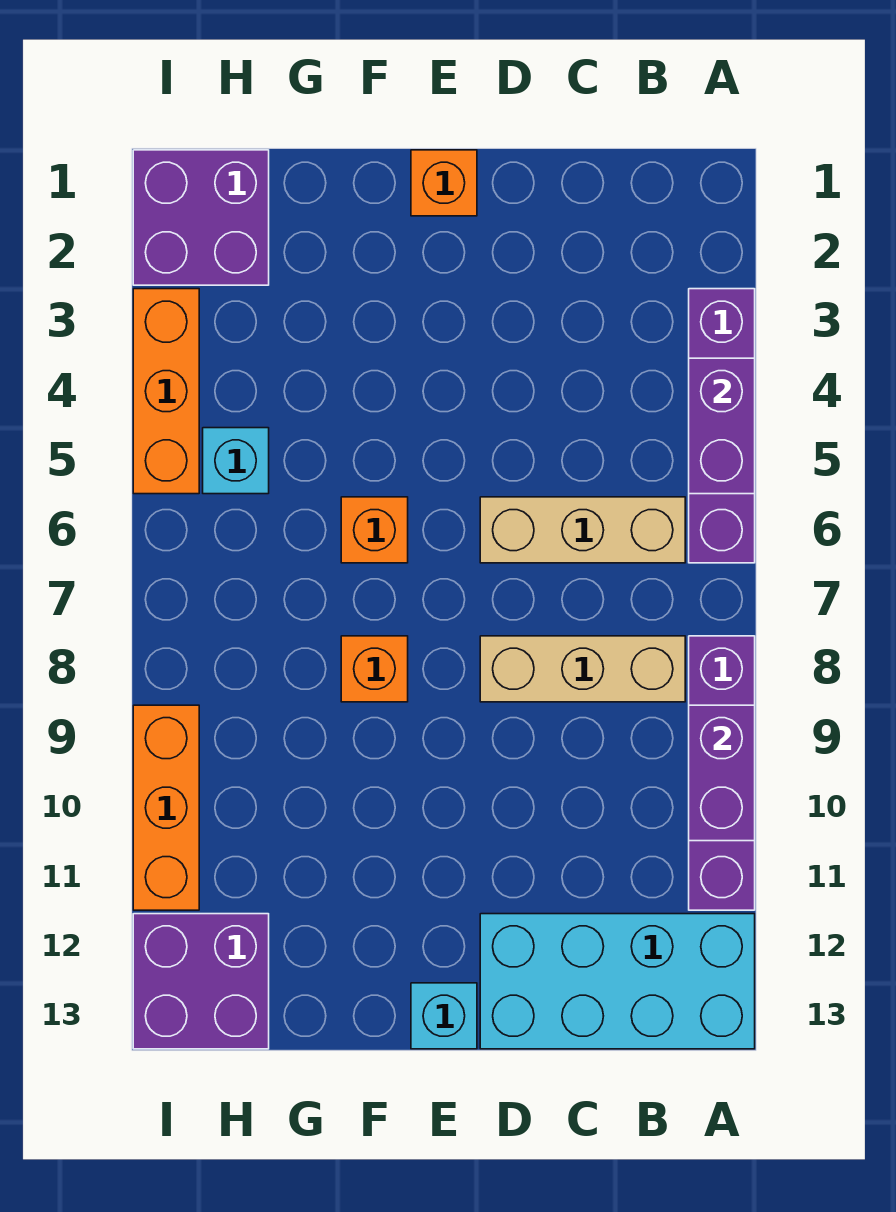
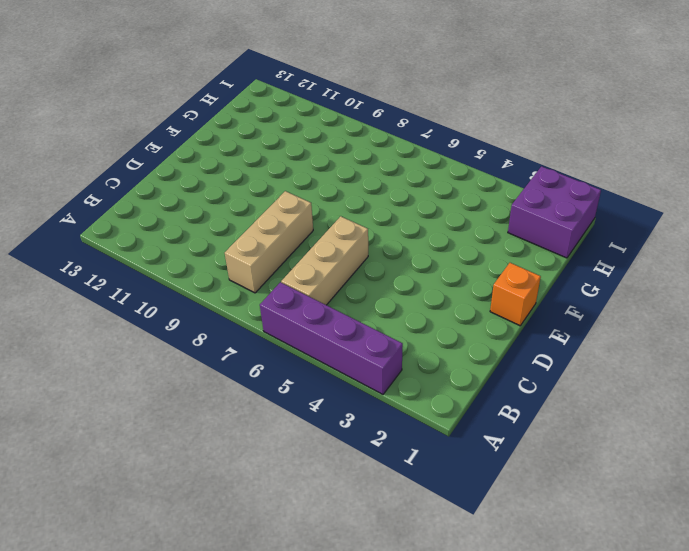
none -> purple 1x4 brick [689,636,755,910]
none -> cyan 2x4 brick [480,914,755,1049]
none -> cyan 1x1 brick [411,983,477,1049]

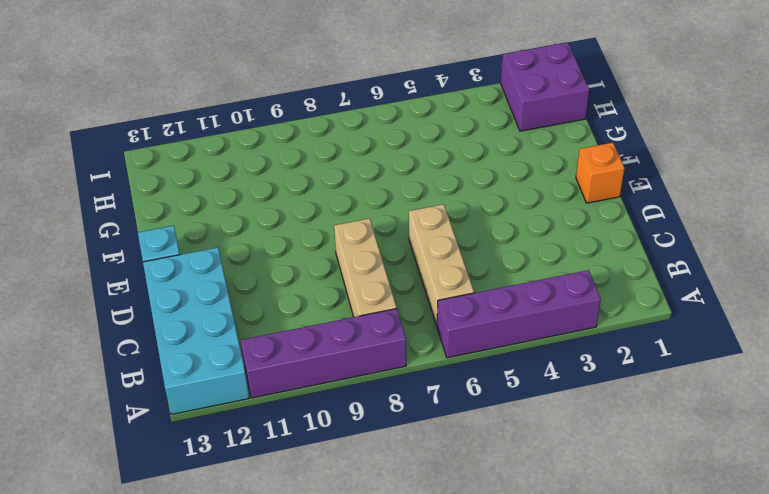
none -> orange 1x1 brick [341,497,408,563]
none -> orange 1x1 brick [341,636,408,702]
none -> cyan 1x1 brick [203,428,269,494]

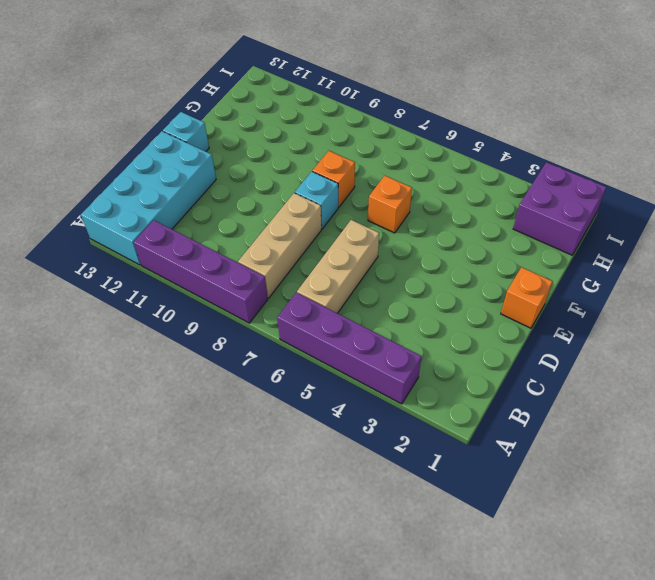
cyan 1x1 brick [295,172,338,229] -> cyan 1x1 brick moved to [203,428,269,494]
none -> purple 2x2 brick [133,914,269,1049]
none -> orange 1x3 brick [133,289,199,494]
none -> orange 1x3 brick [133,705,199,910]

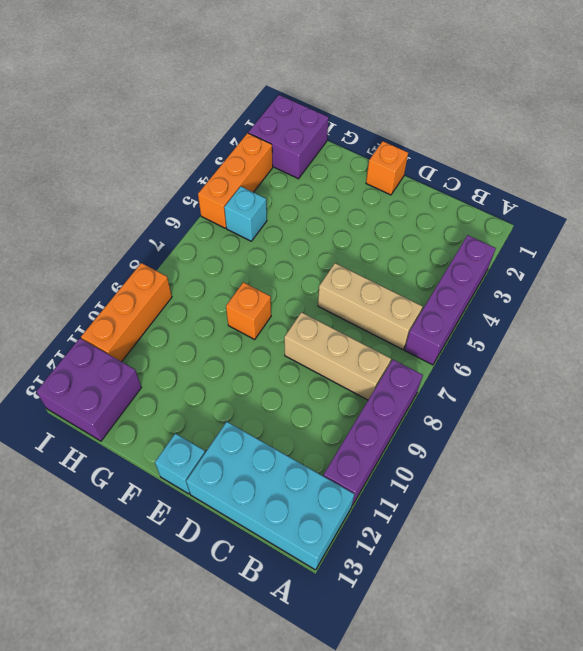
none -> orange 1x1 brick [341,497,408,563]
none -> purple 1x2 brick [689,358,755,494]
none -> purple 1x2 brick [689,705,755,841]

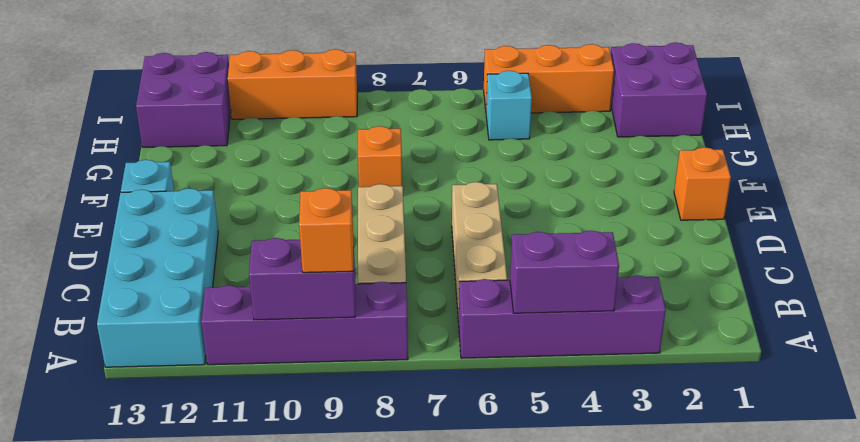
orange 1x1 brick [299,188,354,273] -> orange 1x1 brick moved to [341,497,408,563]

